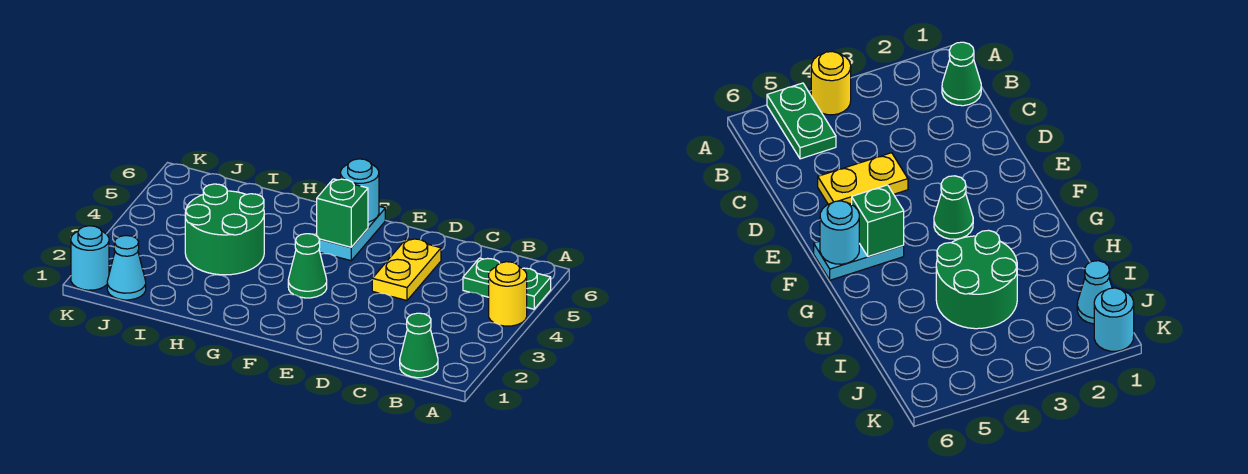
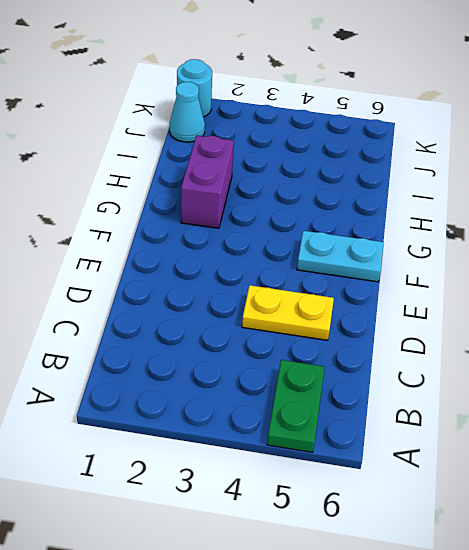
purple 1x2 brick [181,136,234,228] -> none
none -> yellow 1x1 round brick [489,262,527,326]
none -> green 1x1 cone [400,313,438,378]

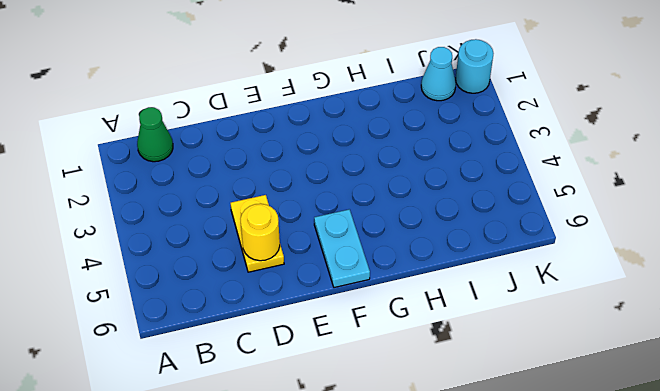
yellow 1x1 round brick [240,204,280,261] -> yellow 1x1 round brick moved to [489,262,527,326]
none -> green 1x2 plate [463,258,551,309]
none -> green 1x1 cone [288,234,327,298]

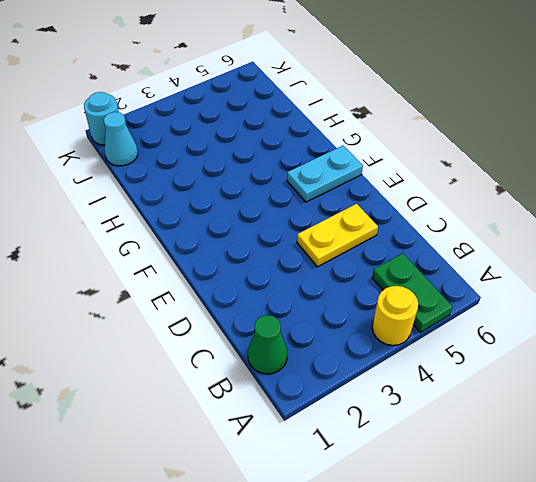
none -> green 1x1 cone [288,234,327,298]
none -> green 2x2 round brick [185,184,264,275]

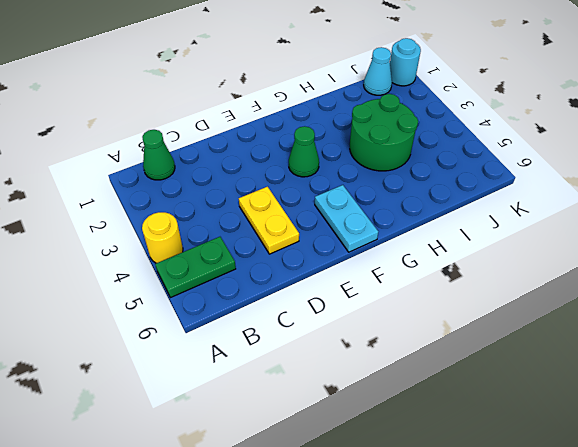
none -> green 1x1 brick [317,179,368,247]
none -> cyan 1x1 round brick [341,159,379,222]

